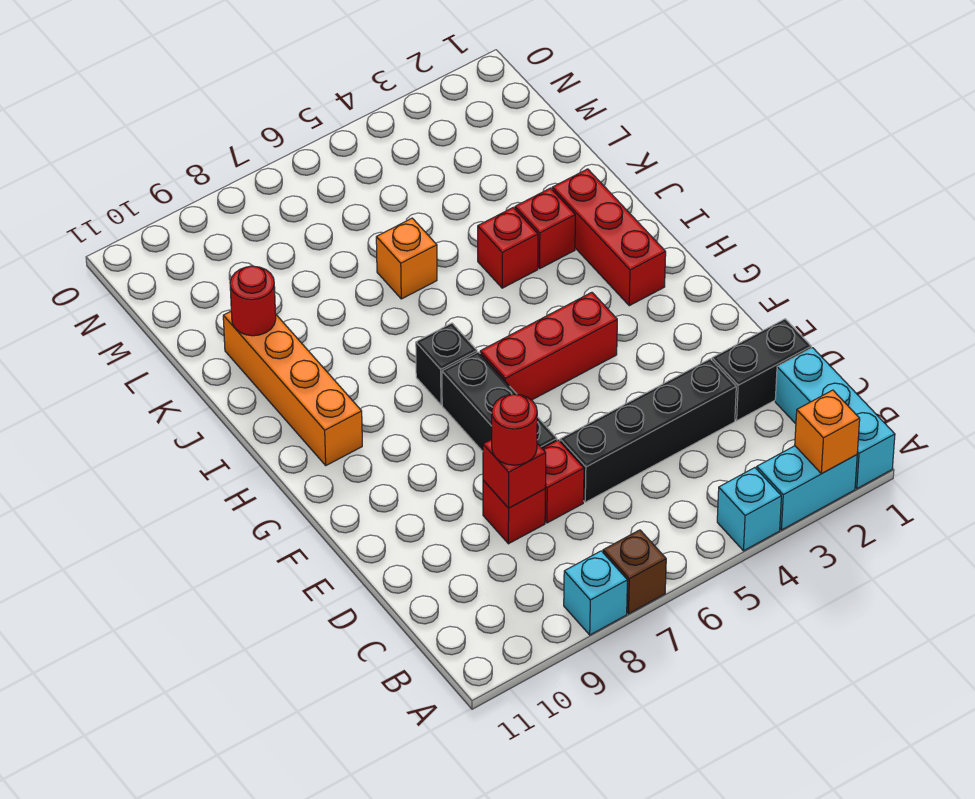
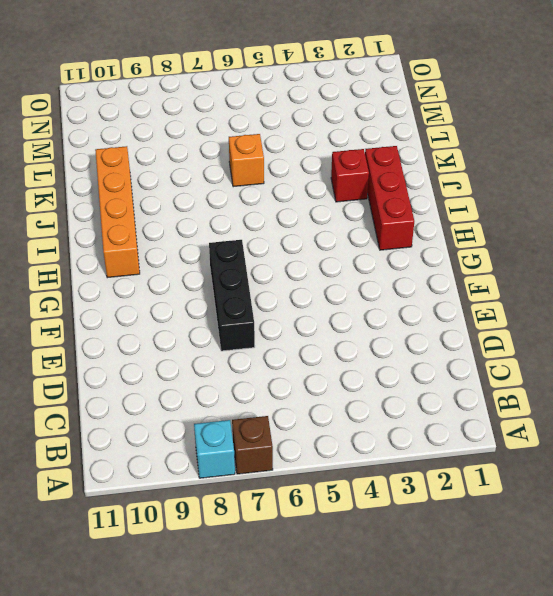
none -> cyan 1x3 brick [775,348,895,489]
none -> cyan 1x2 brick [757,446,857,530]
none -> cyan 1x1 brick [717,468,781,551]

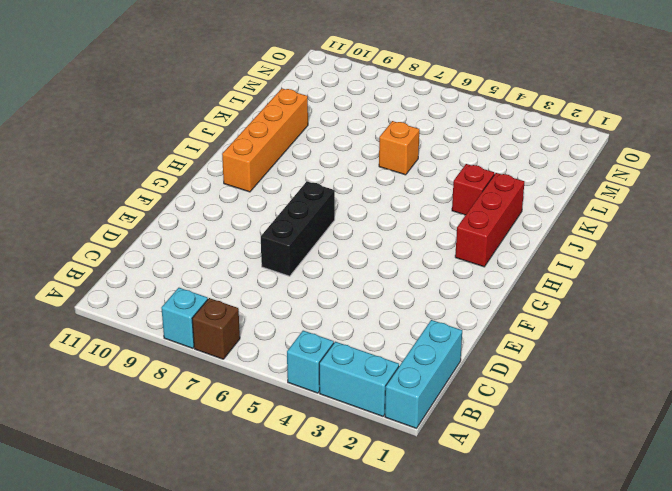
none -> black 1x2 brick [712,319,811,421]
none -> black 1x4 brick [560,359,736,502]
none -> red 1x1 brick [542,440,584,523]

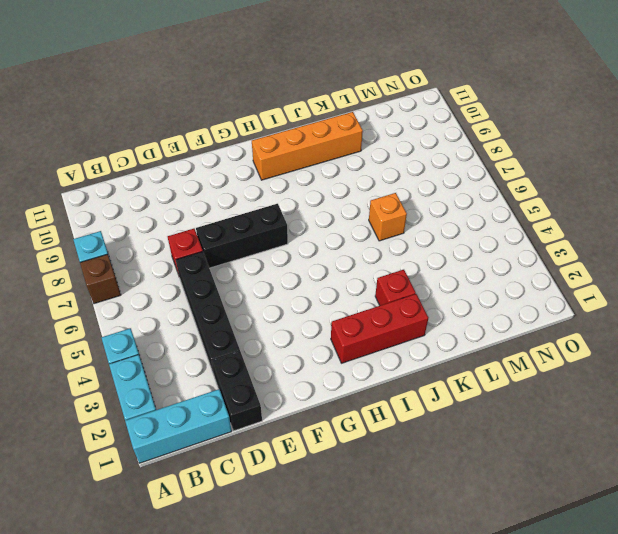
none -> red 1x1 brick [483,480,545,544]
none -> red 1x3 brick [480,292,617,400]
none -> black 1x1 brick [416,323,477,405]

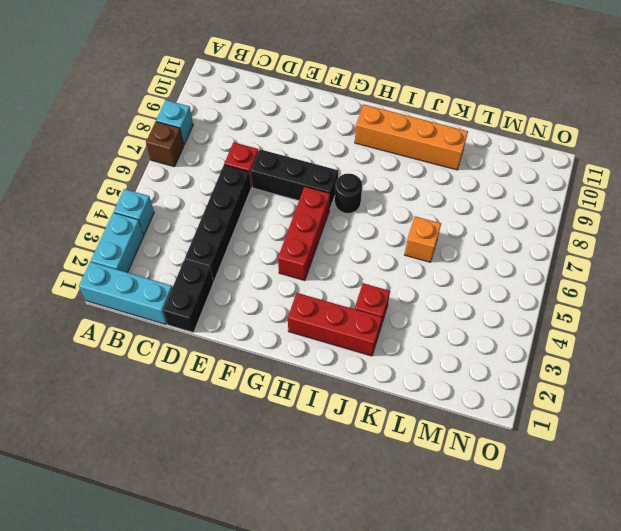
black 1x1 round brick [335,173,362,213] -> black 1x1 brick [416,323,477,405]
none -> red 1x1 brick [483,480,545,544]
none -> red 1x1 brick [478,208,538,288]
none -> orange 1x1 brick [795,390,860,474]

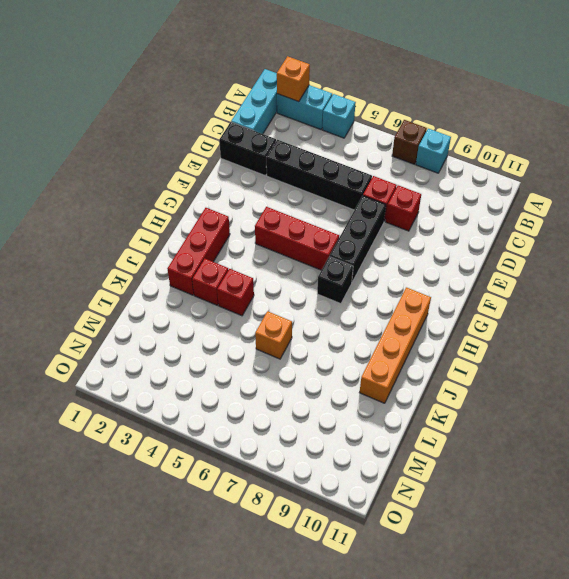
none -> red 1x1 brick [483,439,546,508]
none -> red 1x1 round brick [230,266,276,336]
none -> red 1x1 round brick [492,394,537,465]

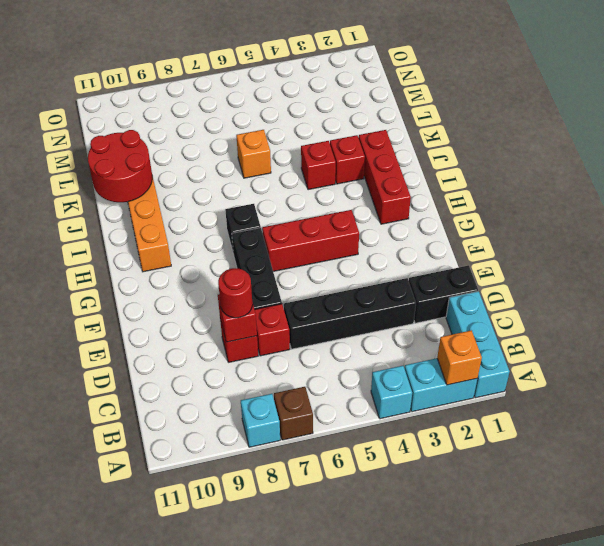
red 2x2 round brick [88,130,152,202] -> red 1x1 round brick [230,266,276,336]

